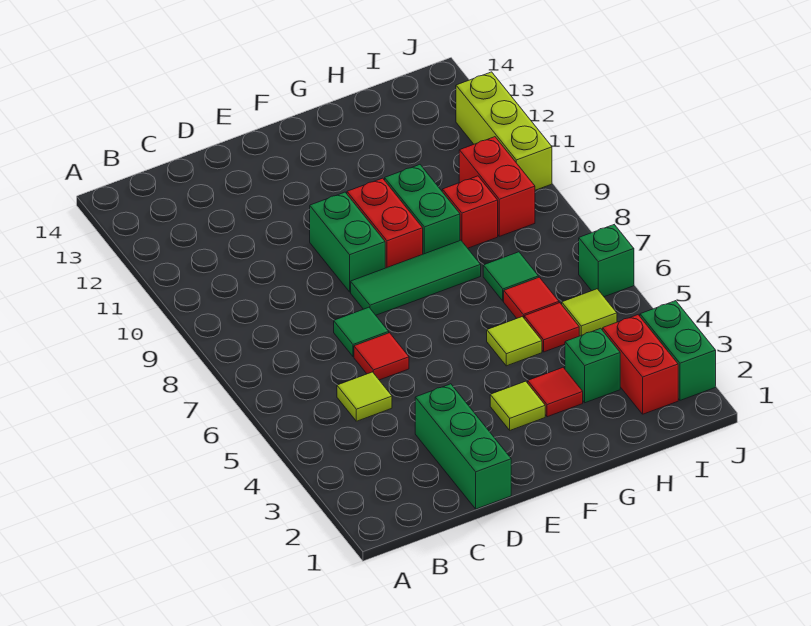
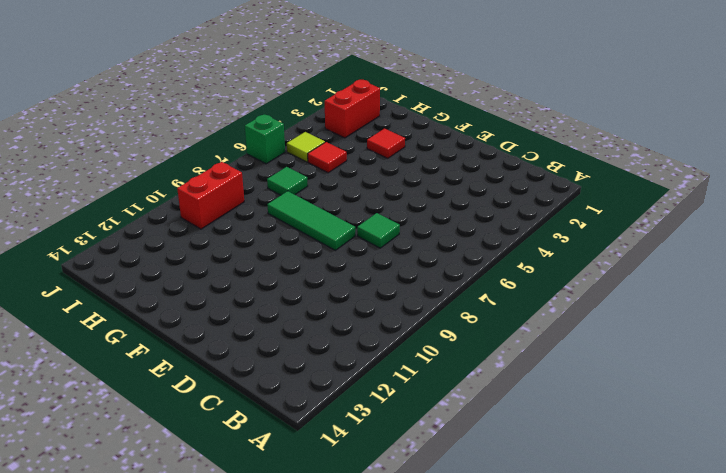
none -> lime 1x1 tile [337,372,392,421]
none -> green 1x3 brick [415,384,511,509]
none -> red 1x1 tile [354,333,409,380]

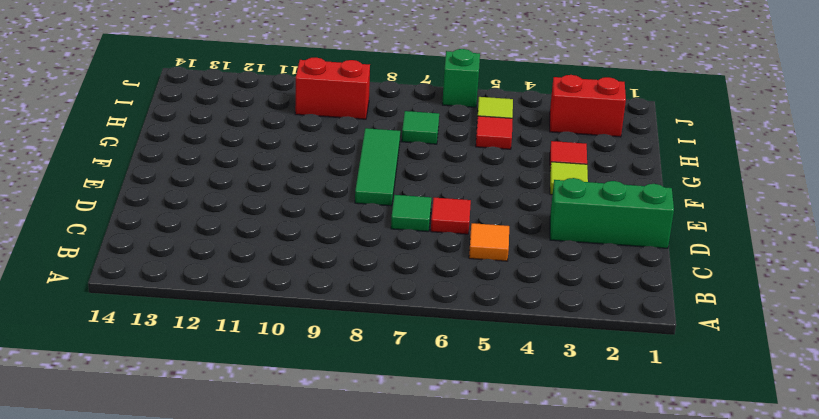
orange 1x1 tile [469,223,509,261] -> lime 1x1 tile [337,372,392,421]
none -> green 1x2 brick [310,192,385,292]
none -> red 1x2 brick [347,178,423,268]
none -> lime 1x1 tile [487,317,542,366]

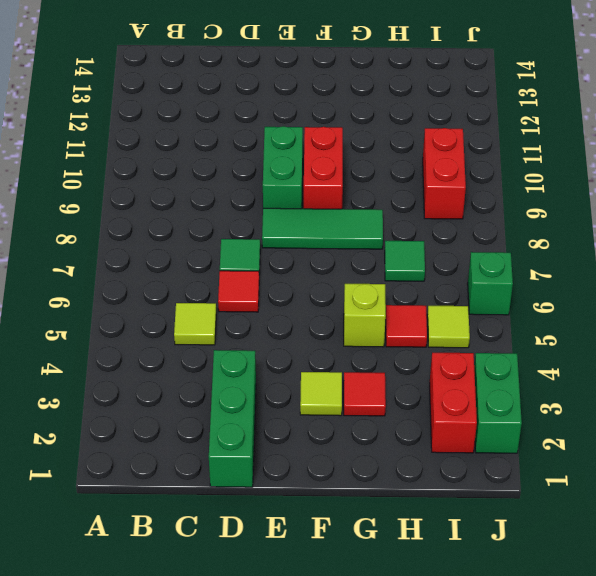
lime 1x1 brick [344,284,386,347] -> lime 1x1 tile [487,317,542,366]
none -> green 1x2 brick [385,165,460,254]
none -> green 1x1 brick [565,328,620,403]
none -> red 1x1 tile [504,277,559,318]

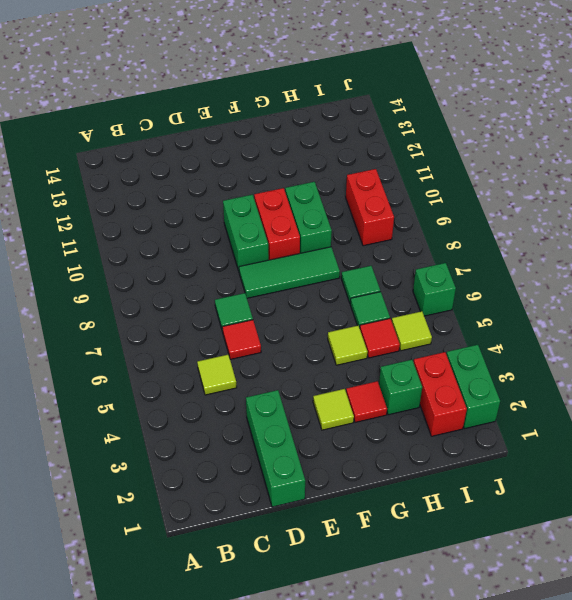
green 1x1 tile [350,292,390,328] -> red 1x1 tile [504,277,559,318]
none -> red 1x1 brick [442,176,498,248]
none -> lime 1x3 brick [456,72,552,190]

